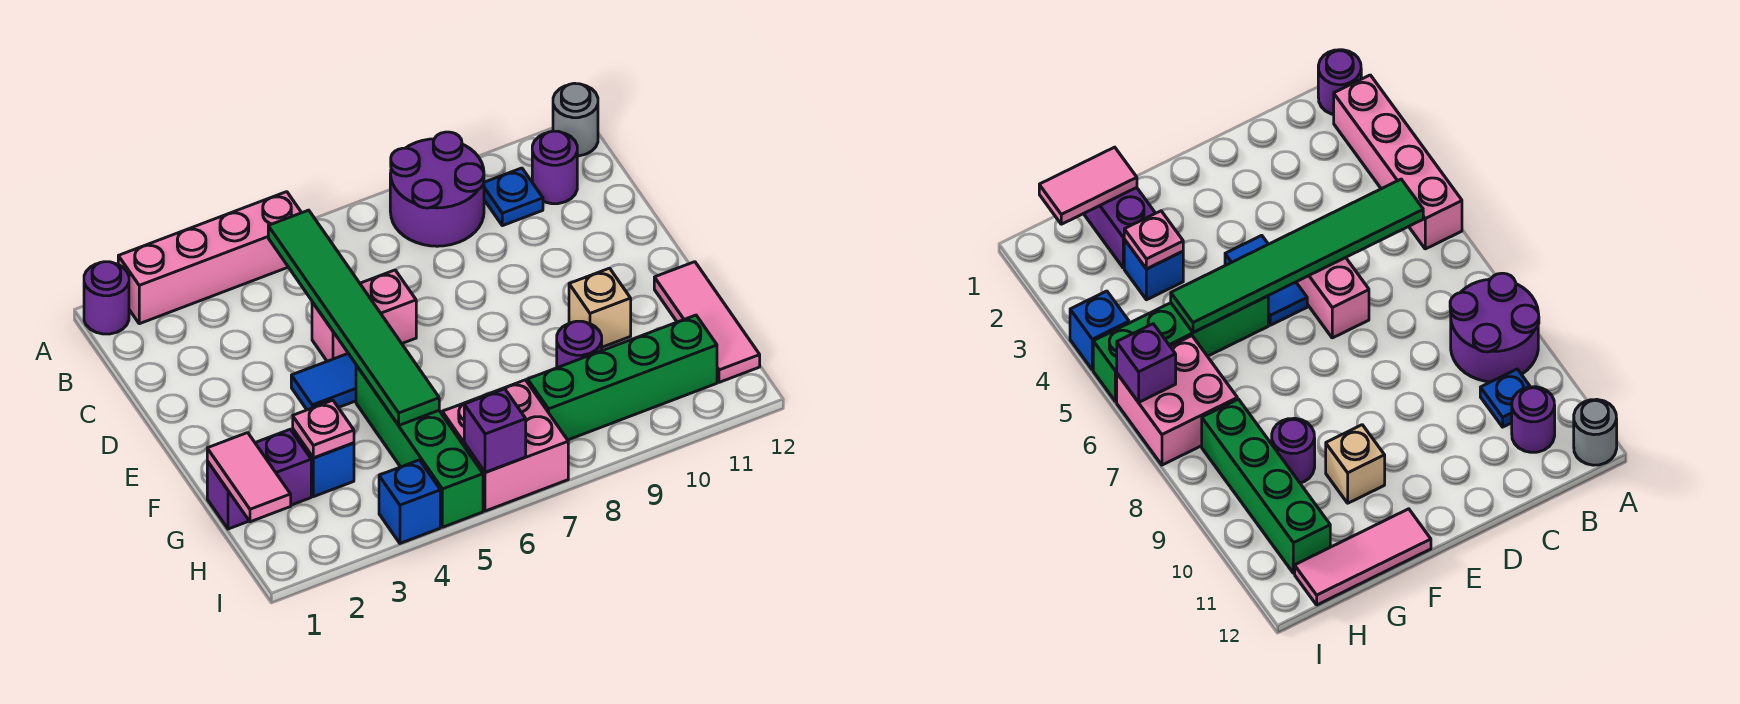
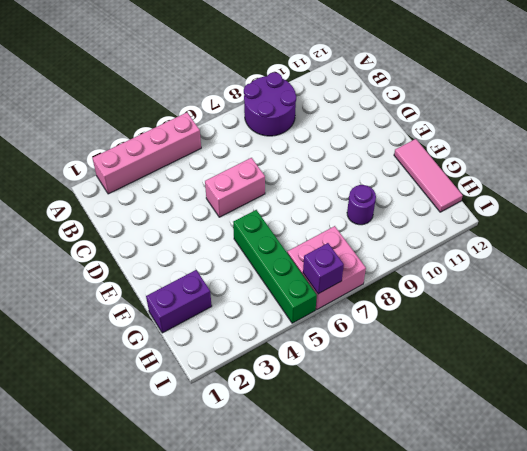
none -> purple 1x1 round brick [84,262,129,334]
none -> grey 1x1 round brick [553,83,598,156]
none -> blue 1x1 plate [484,168,543,226]

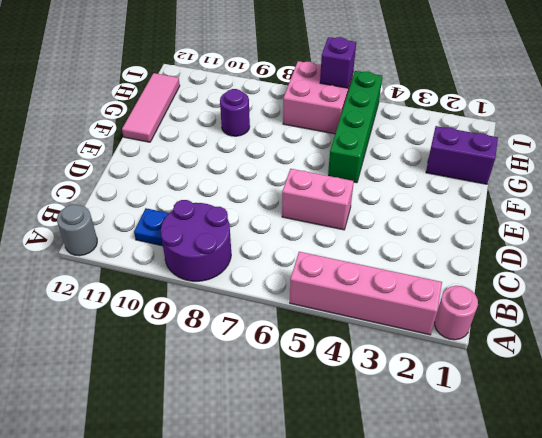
pink 1x1 round brick [435,286,478,340] -> purple 1x1 round brick [84,262,129,334]
none -> purple 1x1 round brick [532,131,577,204]
none -> blue 1x2 tile [291,354,356,410]
none -> tan 1x1 brick [569,268,631,347]

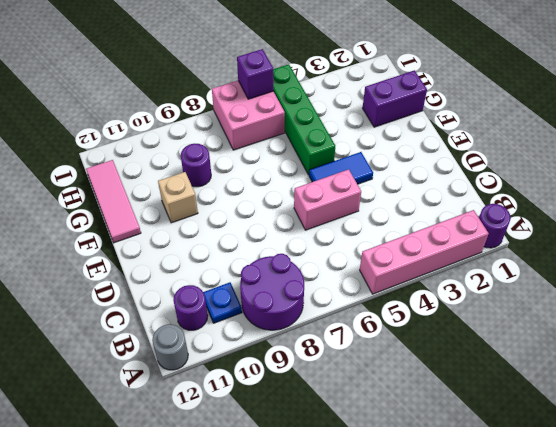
none -> blue 1x1 brick [293,430,354,497]
none -> green 1x4 brick [528,315,717,440]
none -> blue 1x1 brick [379,460,440,543]

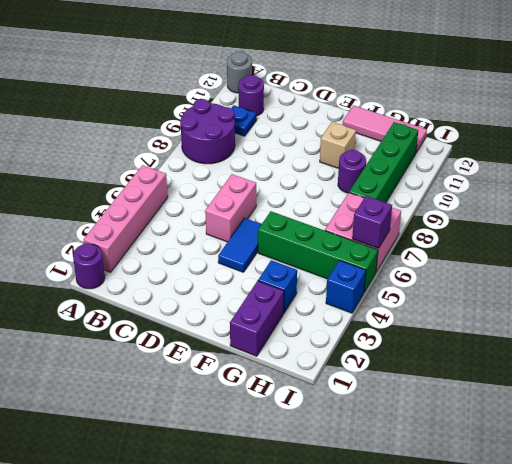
none -> green 1x6 tile [268,210,439,425]
none -> pink 1x2 tile [207,433,291,522]
none -> pink 1x1 plate [293,400,354,458]

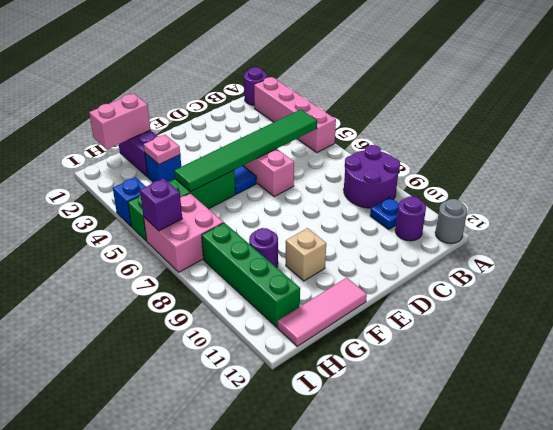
pink 1x2 brick [89,93,150,149] -> pink 1x2 tile [207,433,291,522]

